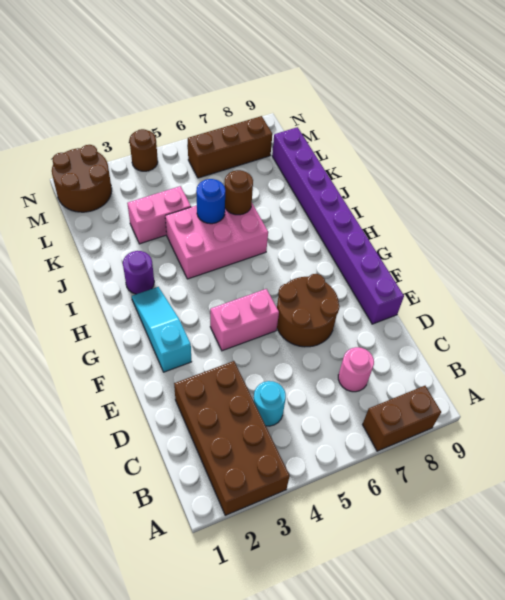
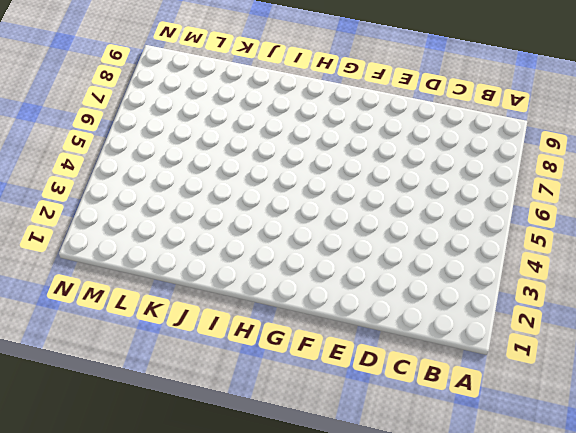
none -> brown 2x4 brick [174,361,290,515]
none -> brown 1x2 brick [363,386,441,451]
none -> cyan 1x1 round brick [253,381,286,426]

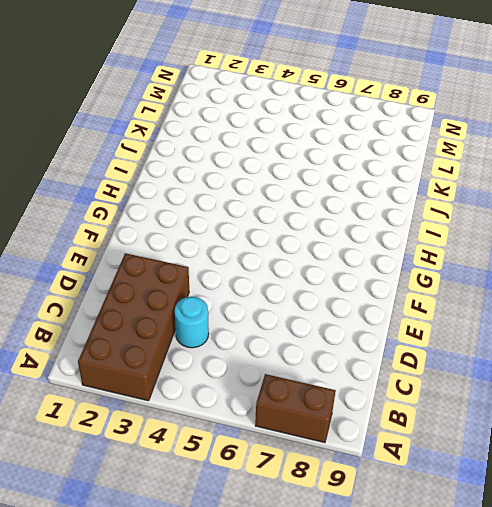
none -> pink 1x1 round brick [338,347,374,392]
none -> brown 2x2 round brick [277,274,340,347]
none -> purple 1x8 brick [272,127,404,324]

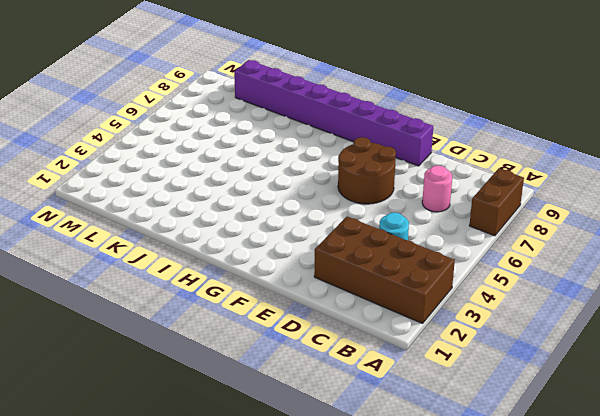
none -> cyan 1x3 slope [132,287,191,372]
none -> pink 1x2 brick [210,289,279,351]
none -> purple 1x1 round brick [123,251,154,294]

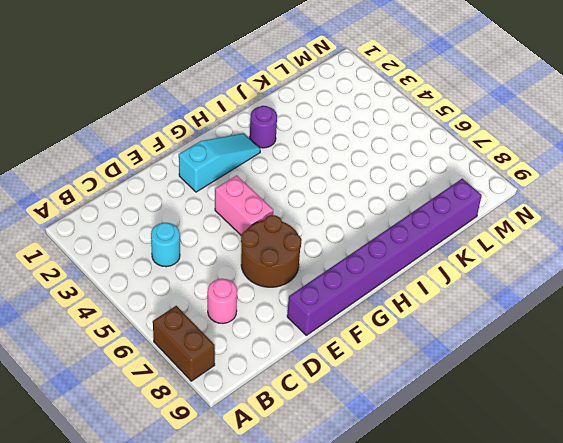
none -> brown 2x4 brick [174,361,290,515]
none -> pink 2x3 brick [165,204,268,279]
none -> pink 1x2 brick [127,186,191,244]

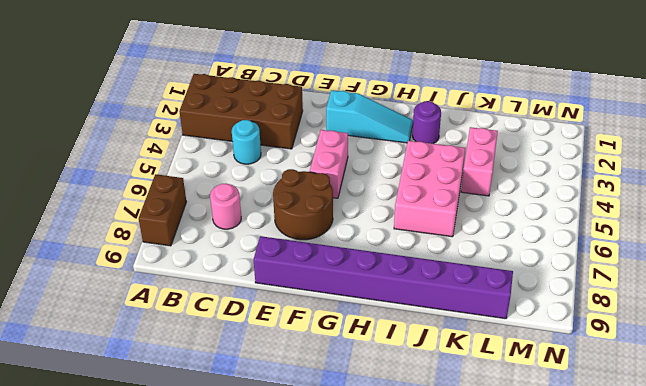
none -> brown 2x2 round brick [52,145,112,212]
none -> brown 1x3 brick [188,116,272,178]
none -> brown 1x1 round brick [129,129,158,171]

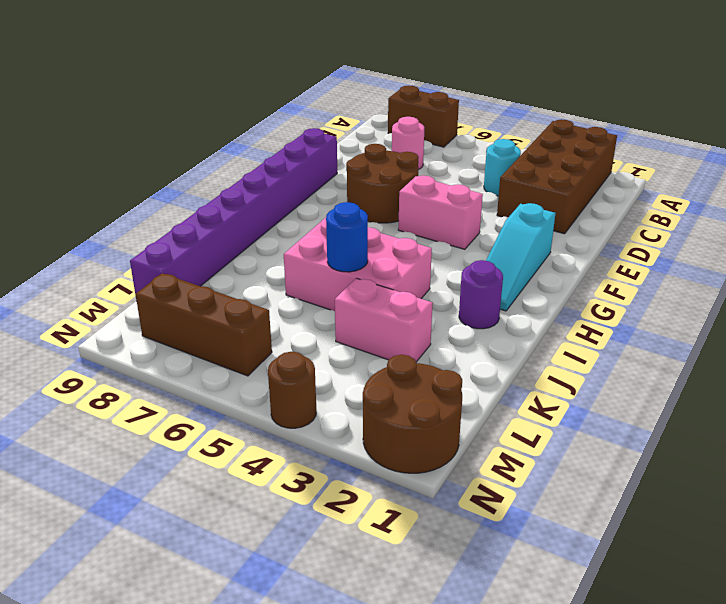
none -> brown 1x1 round brick [224,170,253,215]

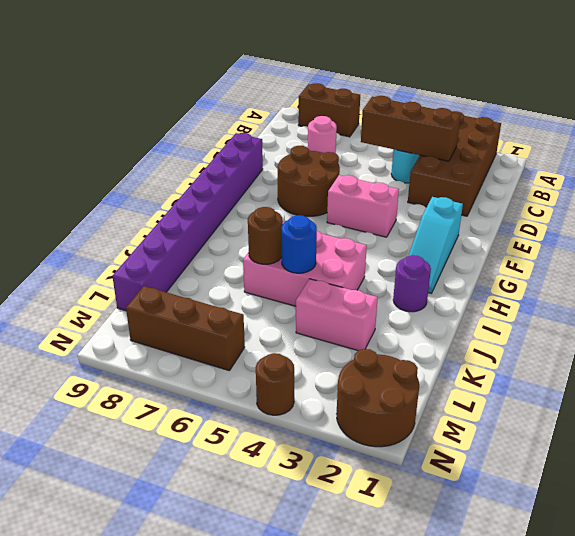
brown 1x3 brick [361,96,461,161] -> none

